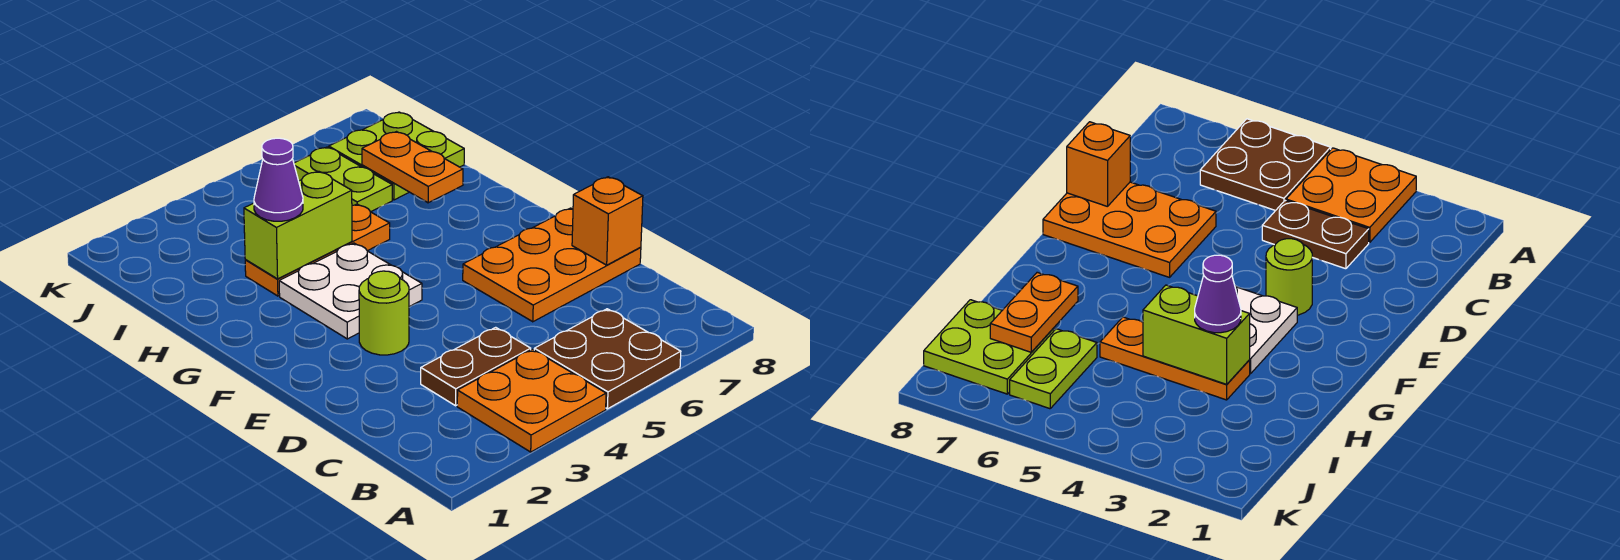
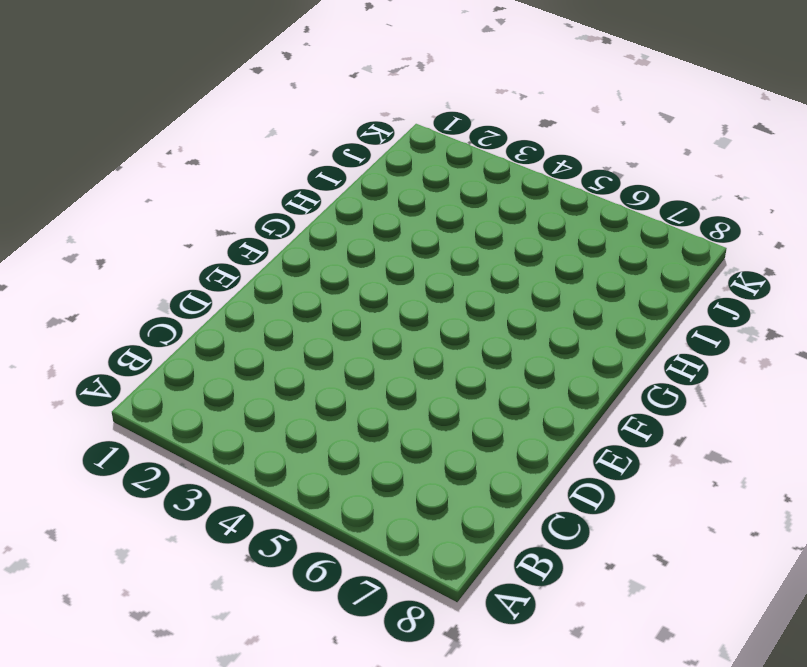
none -> orange 2x2 plate [457,349,606,452]
none -> brown 2x2 plate [534,309,681,409]
none -> brown 1x2 plate [421,327,531,406]

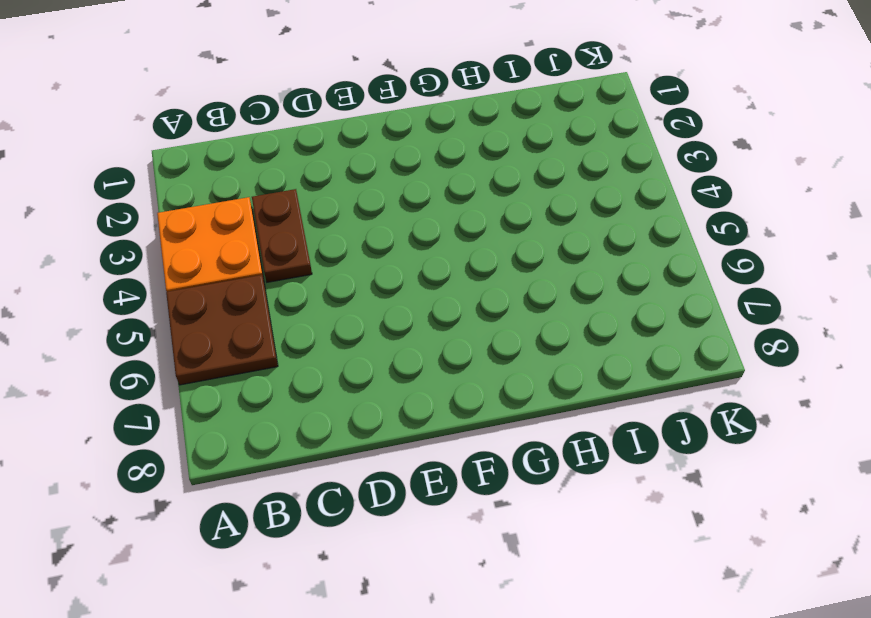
none -> orange 2x3 plate [463,208,641,322]
none -> lime 1x1 round brick [359,271,409,355]
none -> white 2x2 plate [279,243,422,339]

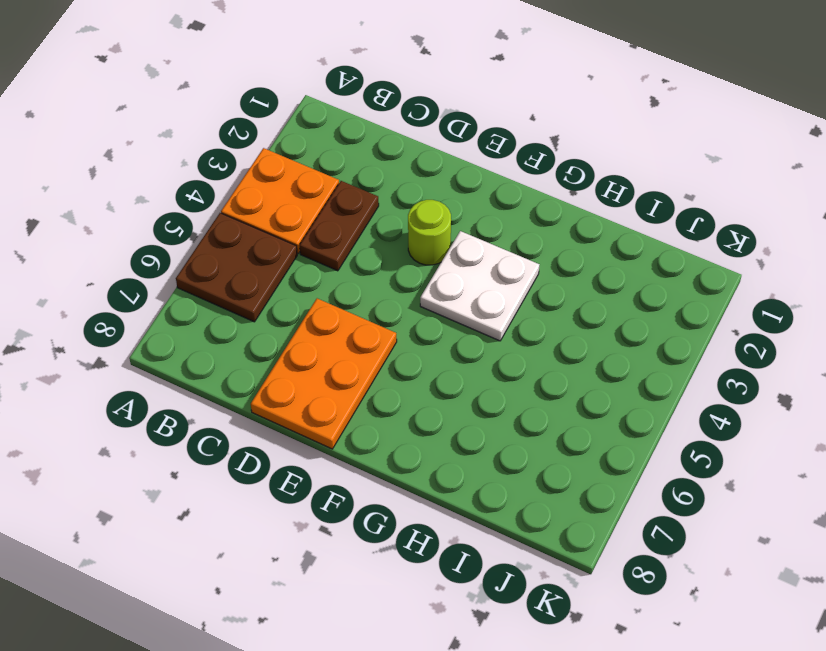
none -> orange 1x3 plate [245,204,390,296]
none -> lime 1x2 plate [294,147,392,212]
none -> lime 2x2 plate [329,112,464,200]

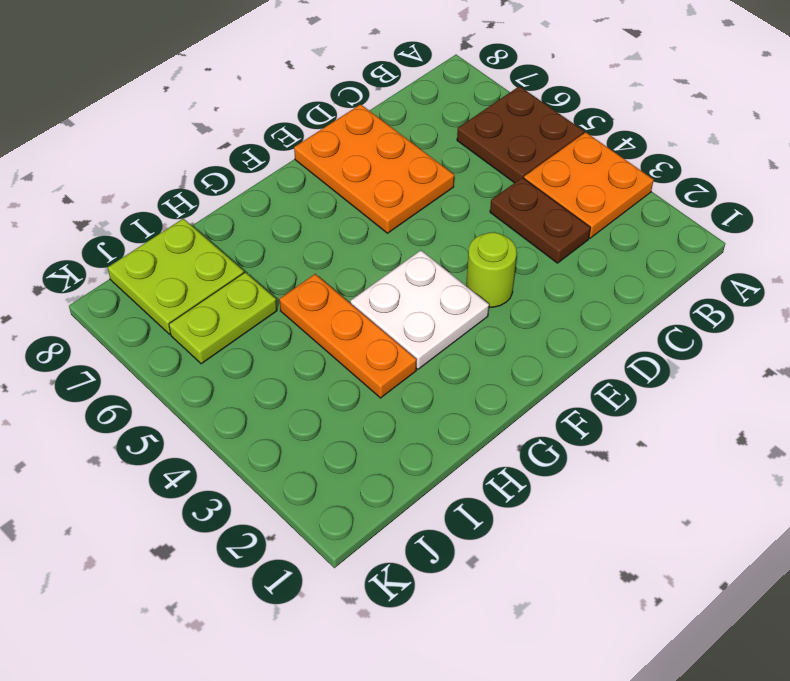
none -> orange 1x1 brick [572,177,643,265]
none -> lime 1x2 brick [244,171,352,279]
none -> orange 1x2 plate [362,132,463,203]

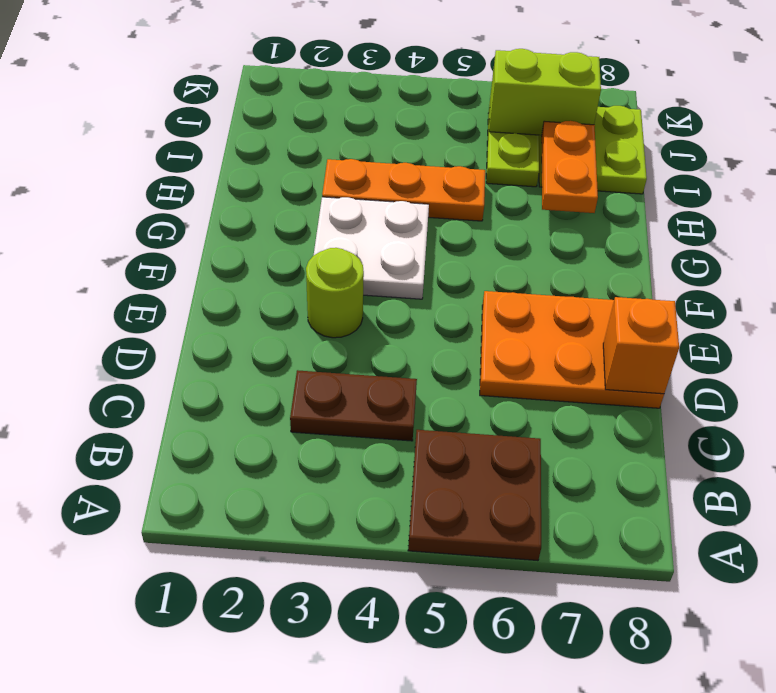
lime 1x2 brick [489,49,601,135] -> lime 1x2 brick moved to [244,171,352,279]
none -> orange 2x2 plate [457,349,606,452]
none -> purple 1x1 cone [254,138,303,221]

